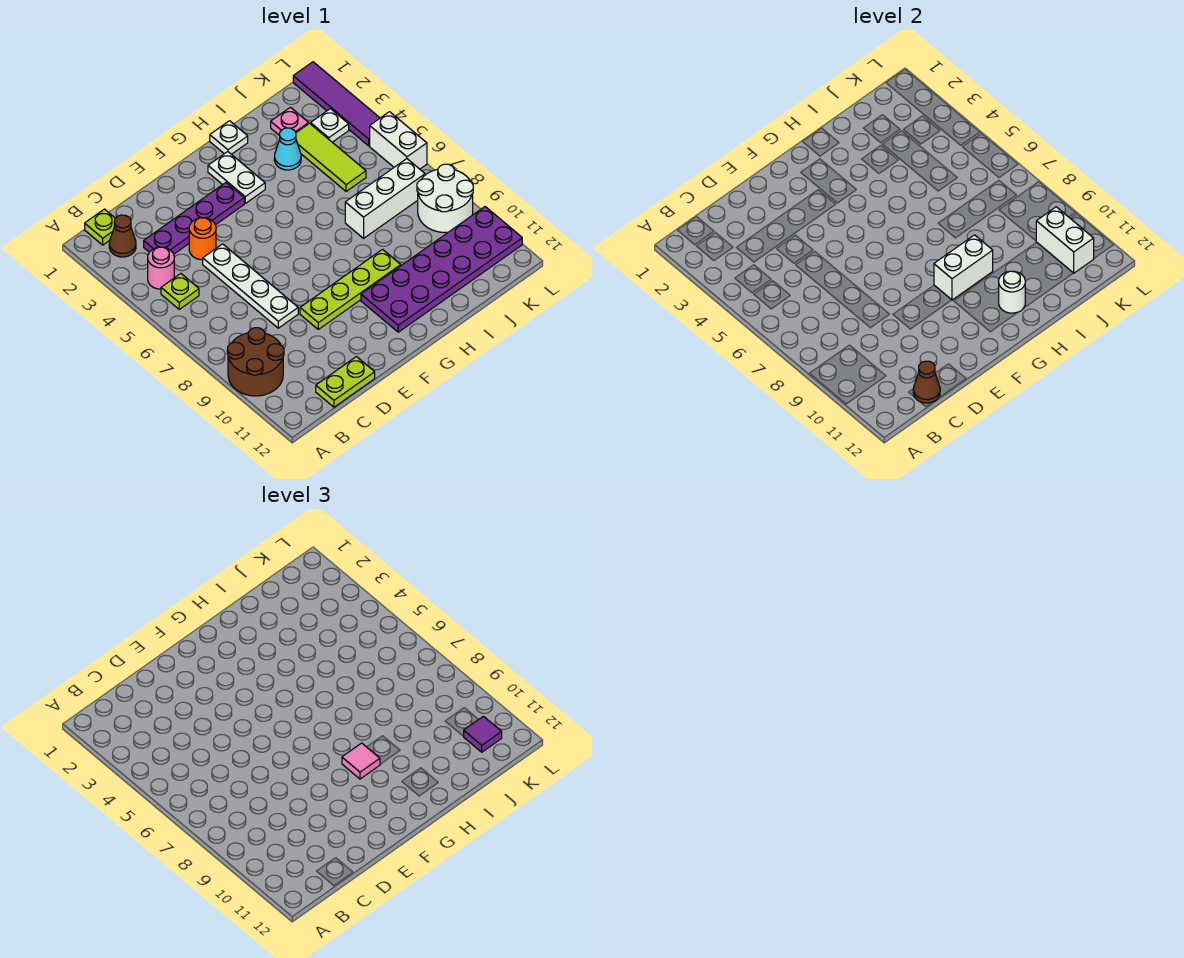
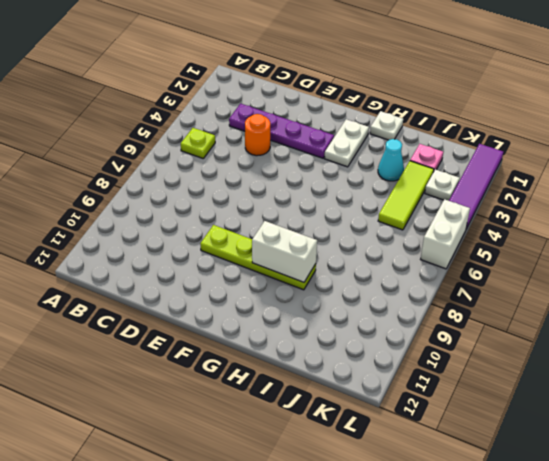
none -> brown 2x2 round brick [227,328,284,396]
none -> lime 1x1 plate [85,209,115,245]
none -> brown 1x1 cone [109,215,136,257]

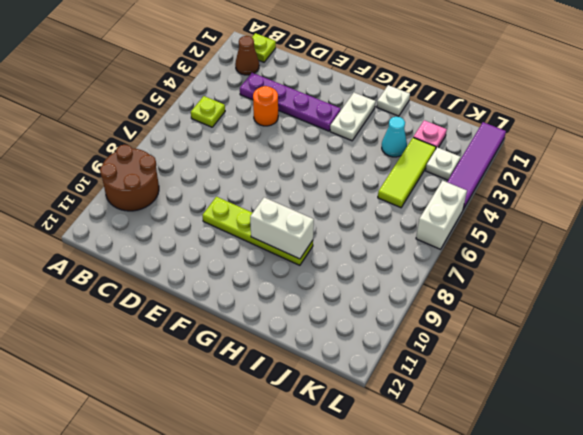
none -> pink 1x1 round brick [148,247,174,289]
none -> lime 1x2 plate [316,357,375,407]
none -> white 1x4 plate [203,244,298,328]

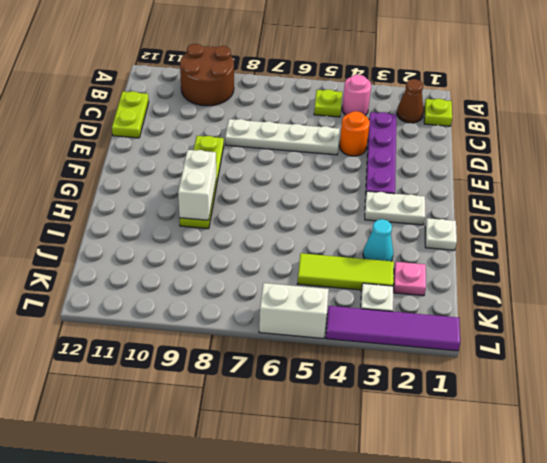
none -> purple 2x6 plate [361,207,522,332]
none -> white 1x3 brick [345,159,425,238]
none -> white 2x2 round brick [417,164,473,233]

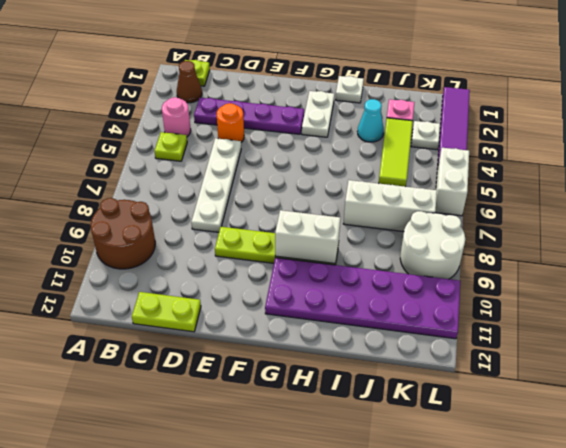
none -> brown 1x1 cone [913,361,940,403]
none -> white 1x1 round brick [999,271,1025,313]
none -> white 1x2 brick [1036,207,1094,273]

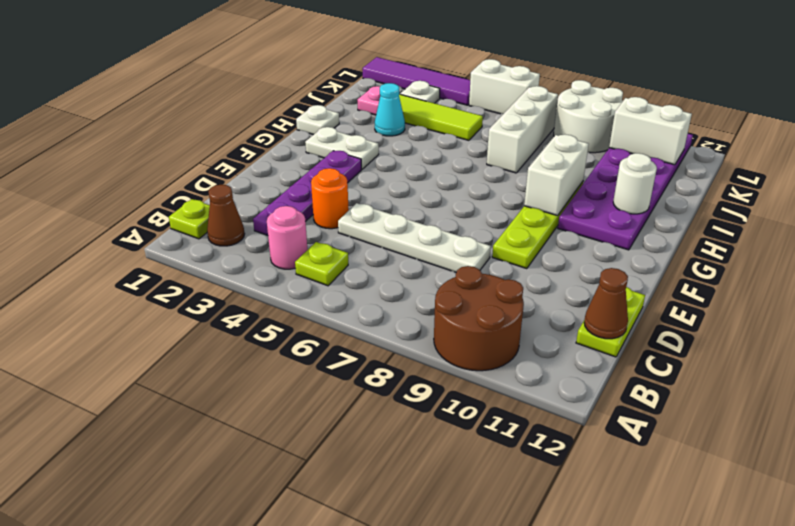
none -> pink 1x1 tile [342,743,380,779]
none -> purple 1x1 tile [463,716,502,752]

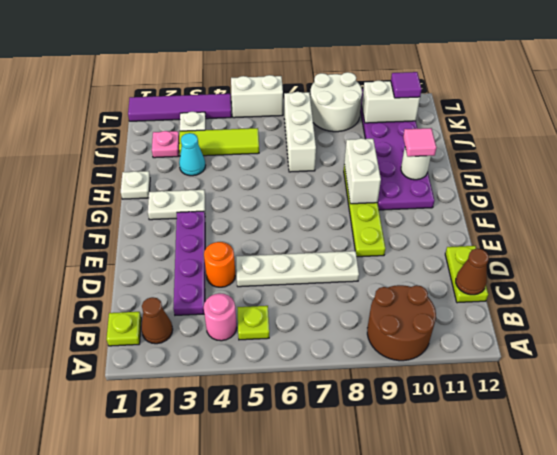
pink 1x1 tile [403,128,437,157] -> pink 1x1 tile moved to [342,743,380,779]

